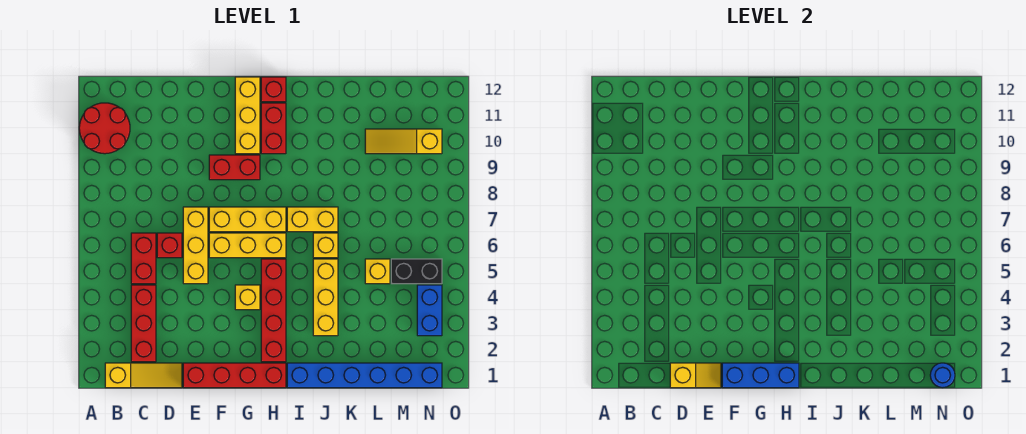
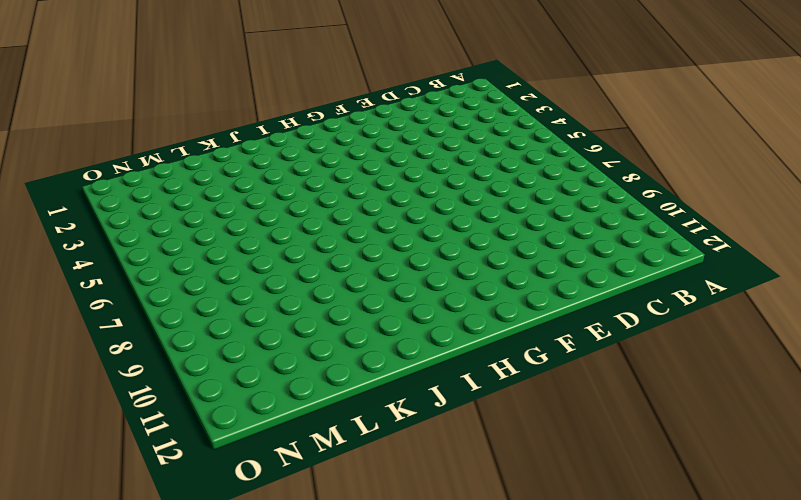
none -> red 2x2 round brick [79,103,130,154]
none -> yellow 1x3 slope [105,363,182,388]
none -> red 1x3 brick [131,285,156,362]

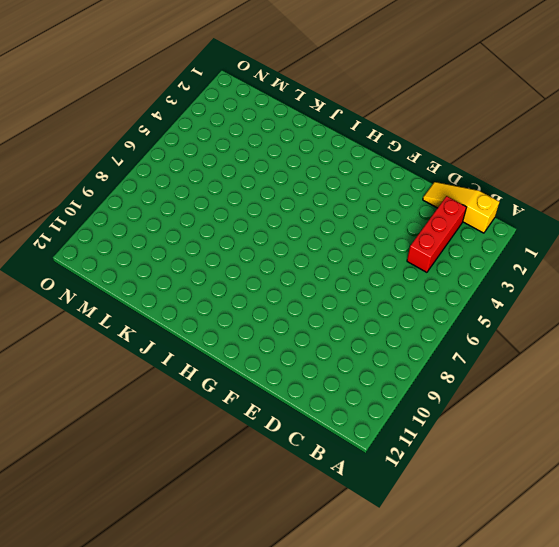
none -> red 2x2 round brick [79,103,130,154]
none -> red 1x2 brick [131,233,156,284]
none -> red 1x1 brick [157,233,182,258]

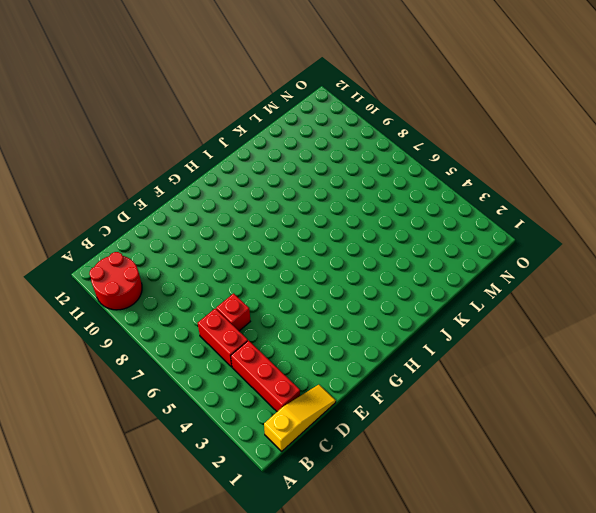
none -> red 1x4 brick [183,363,286,388]
none -> yellow 1x3 brick [183,207,208,284]
none -> yellow 1x3 brick [209,233,286,258]

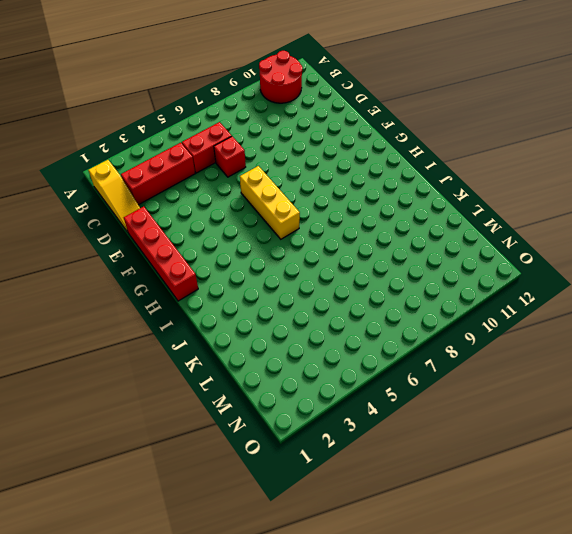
none -> yellow 1x3 brick [183,207,208,284]
none -> yellow 1x3 brick [209,207,286,232]
none -> red 1x2 brick [209,155,260,180]

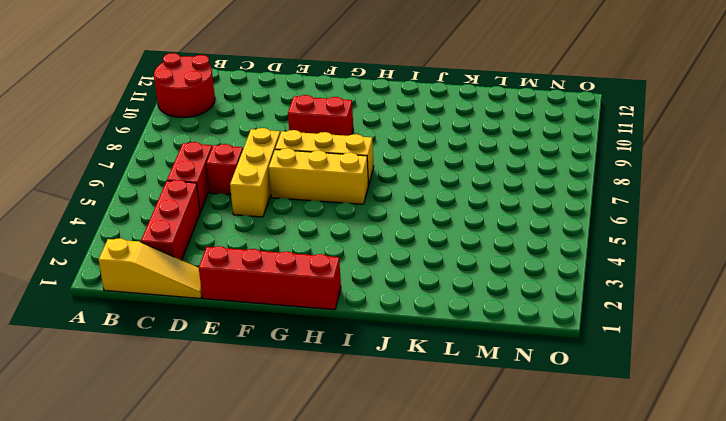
none -> yellow 1x1 brick [235,285,260,310]
none -> yellow 1x3 brick [235,77,260,154]
none -> red 1x4 brick [261,259,286,362]

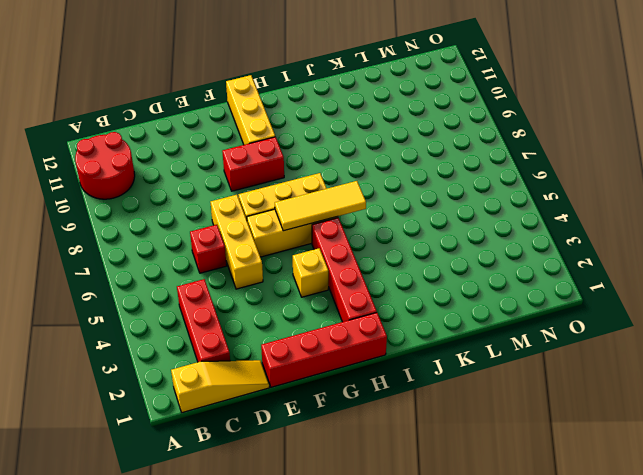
yellow 1x3 tile [275,181,366,231] -> none
none -> red 1x2 brick [131,233,156,284]
none -> red 1x2 brick [261,103,286,154]
none -> red 1x1 brick [261,77,286,102]

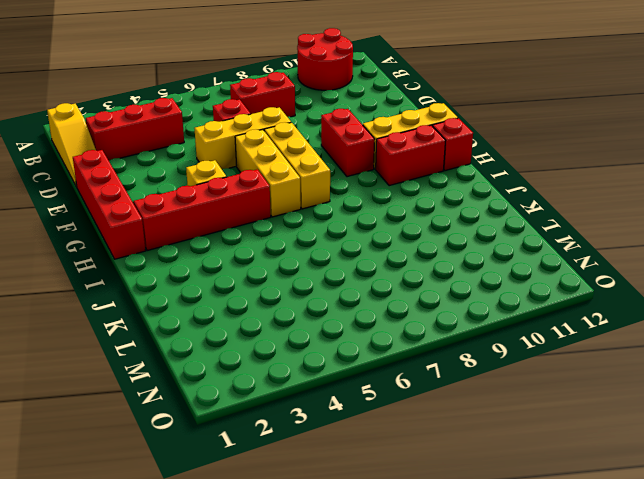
red 1x2 brick [230,72,295,117] -> red 1x2 brick moved to [131,233,156,284]
none -> blue 1x6 brick [287,363,442,388]
none -> yellow 1x2 brick [287,207,338,232]
none -> yellow 1x3 brick [313,259,338,336]

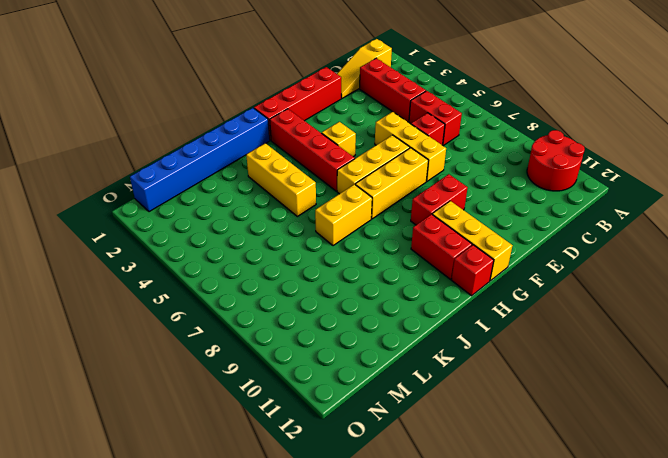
none -> yellow 1x1 brick [313,233,338,258]
none -> yellow 1x1 brick [365,259,390,284]
none -> yellow 1x3 slope [365,129,442,154]

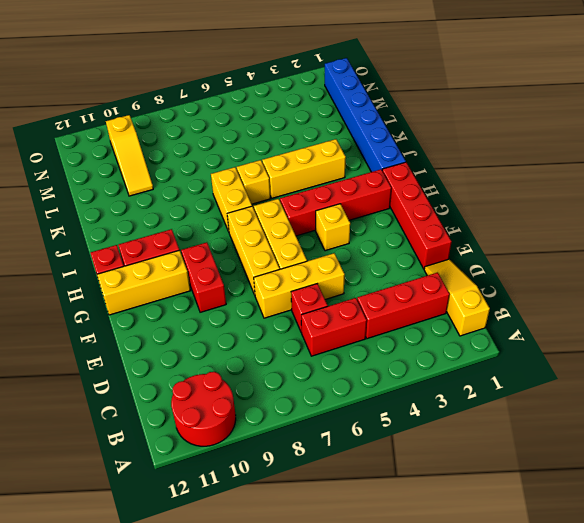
none -> yellow 1x1 brick [365,259,390,284]
none -> black 1x2 brick [391,259,442,284]
none -> blue 1x2 brick [417,285,442,336]

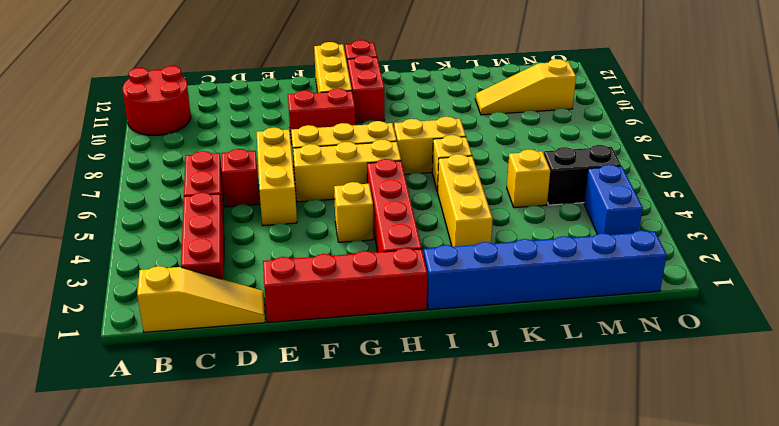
none -> yellow 1x2 slope [670,363,721,388]
none -> blue 1x3 brick [722,363,799,388]
none -> blue 1x1 round brick [930,363,955,388]

